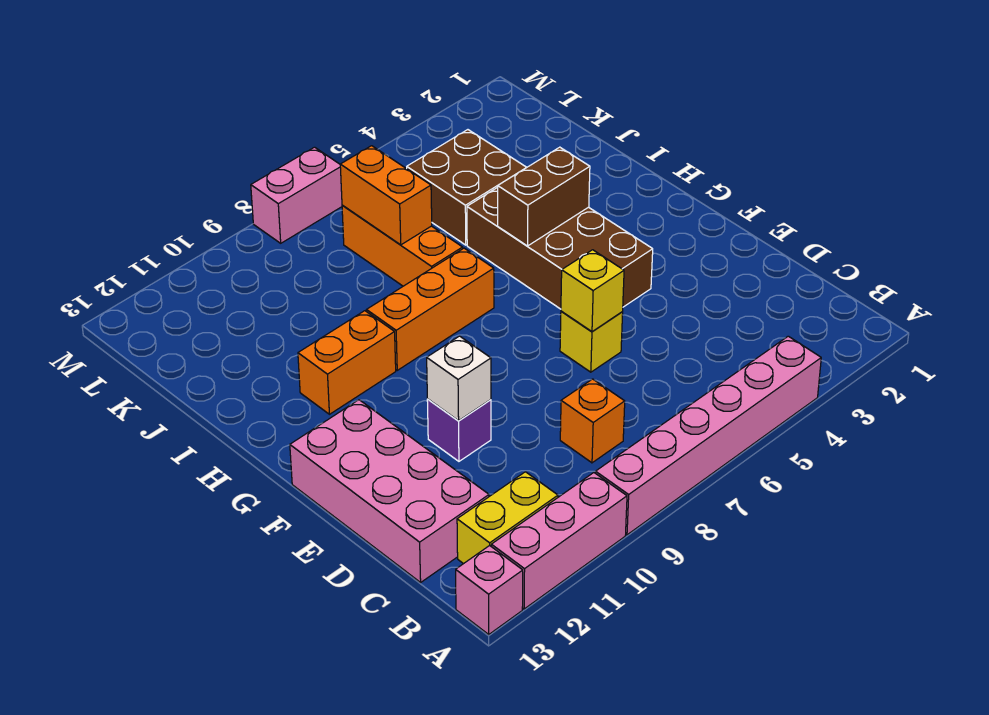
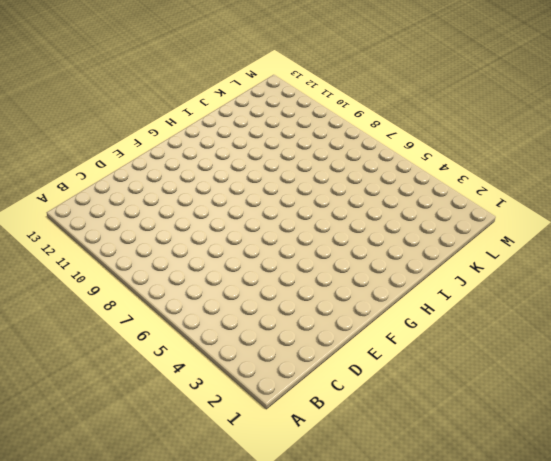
none -> pink 1x6 brick [595,336,821,535]
none -> pink 1x3 brick [491,473,627,609]
none -> pink 1x1 brick [456,546,523,634]

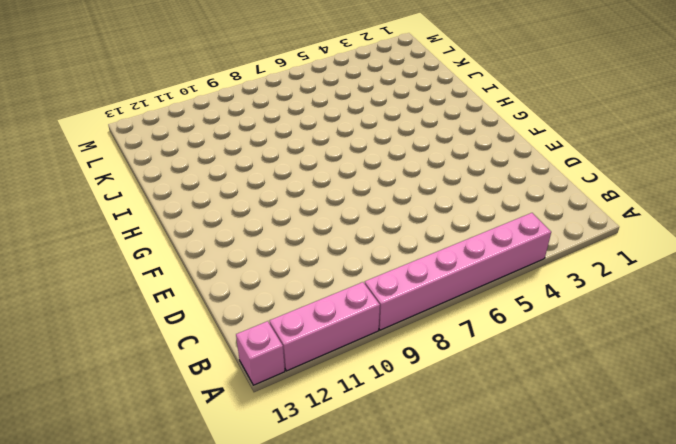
none -> yellow 1x2 brick [457,472,558,564]
none -> orange 1x1 brick [560,379,625,463]
none -> pink 2x4 brick [290,400,489,582]

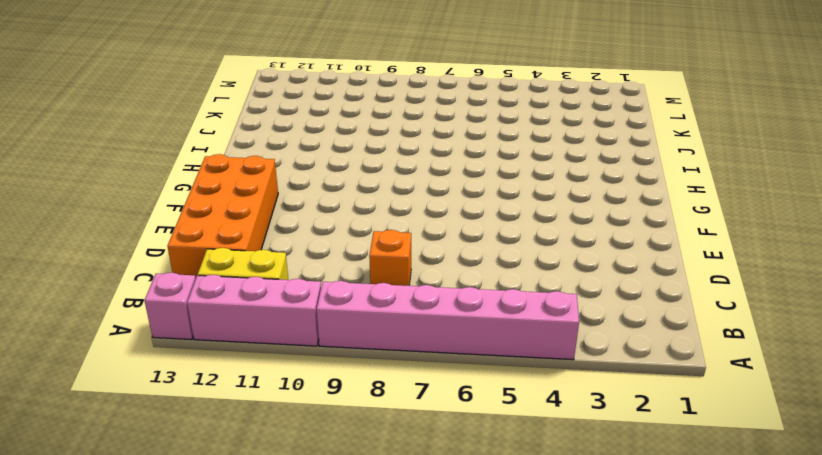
orange 2x4 brick [167,154,278,278] -> pink 2x4 brick [290,400,489,582]
none -> yellow 1x1 brick [560,311,623,372]
none -> purple 1x1 brick [427,399,491,461]
none -> brown 2x4 brick [467,187,653,309]

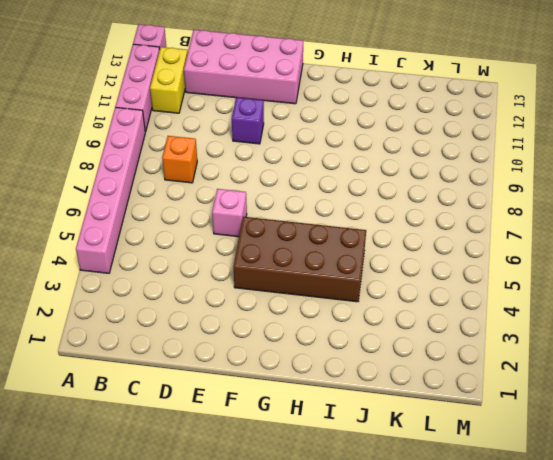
pink 1x1 brick [212,189,247,237] -> yellow 1x1 brick [560,311,623,372]
none -> orange 1x3 brick [367,248,494,370]
none -> orange 1x2 brick [298,311,396,414]
none -> orange 1x3 brick [342,205,463,286]

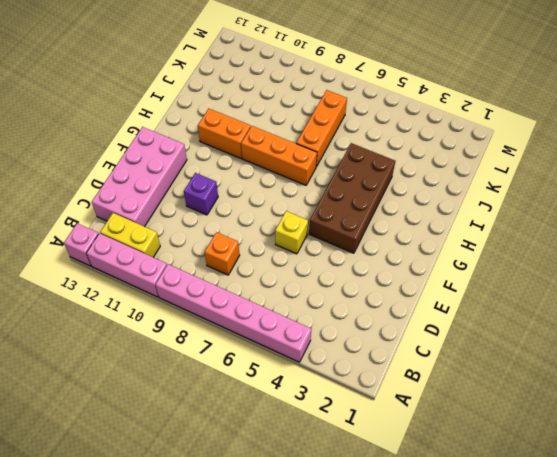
none -> brown 2x2 brick [407,130,527,245]
none -> pink 1x2 brick [251,147,342,243]
none -> yellow 1x1 brick [561,250,624,332]

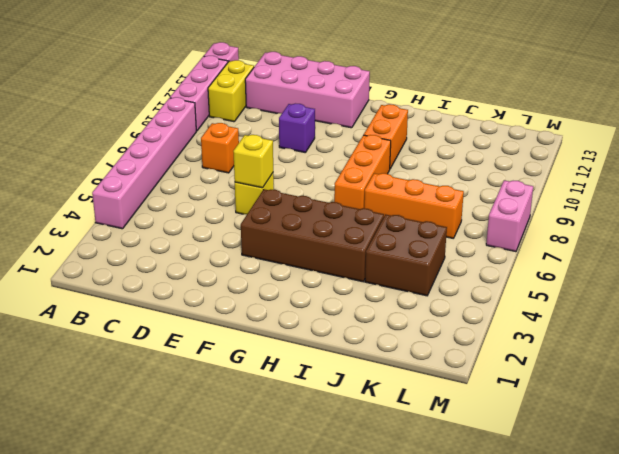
none -> white 1x1 brick [427,336,491,421]
none -> brown 1x2 brick [498,147,590,246]
none -> orange 1x2 brick [340,146,432,245]

